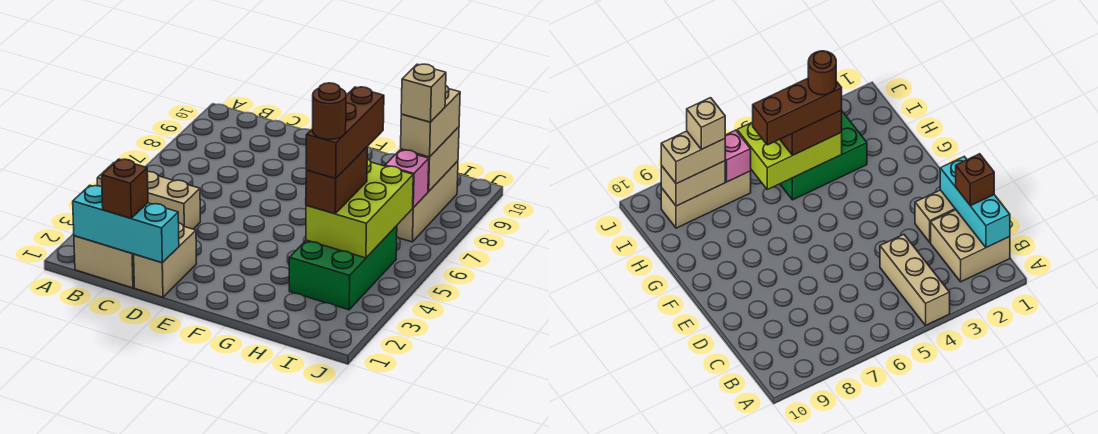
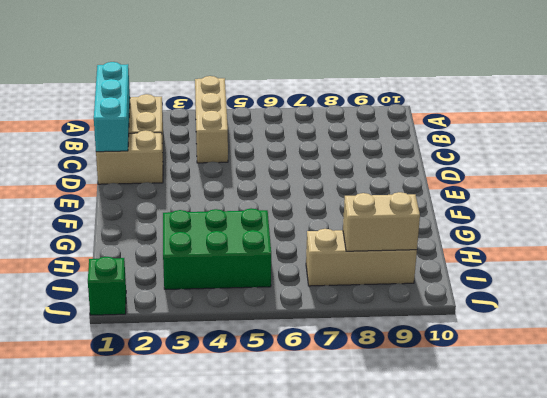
green 1x1 brick [88,257,126,315] -> none
none -> lime 2x3 brick [306,159,413,258]
none -> pink 1x1 brick [385,150,429,208]
none -> brown 1x1 brick [102,159,148,218]

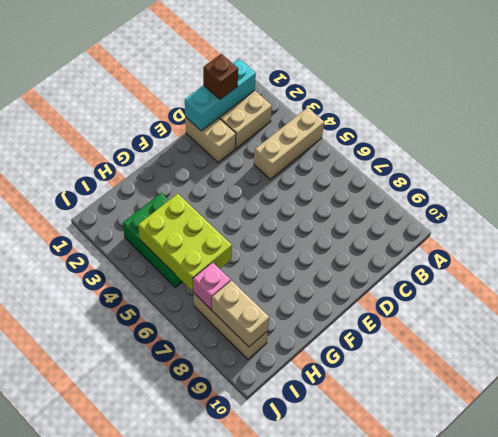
none -> brown 1x2 brick [306,147,367,214]
none -> tan 1x2 brick [401,86,460,157]
none -> brown 1x3 brick [306,87,384,178]

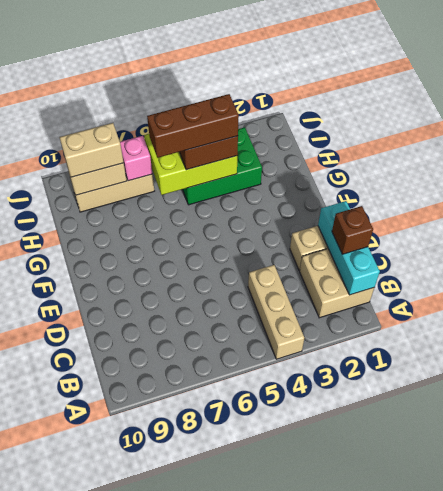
none -> tan 1x1 brick [401,64,446,122]
none -> brown 1x1 round brick [313,83,346,139]

